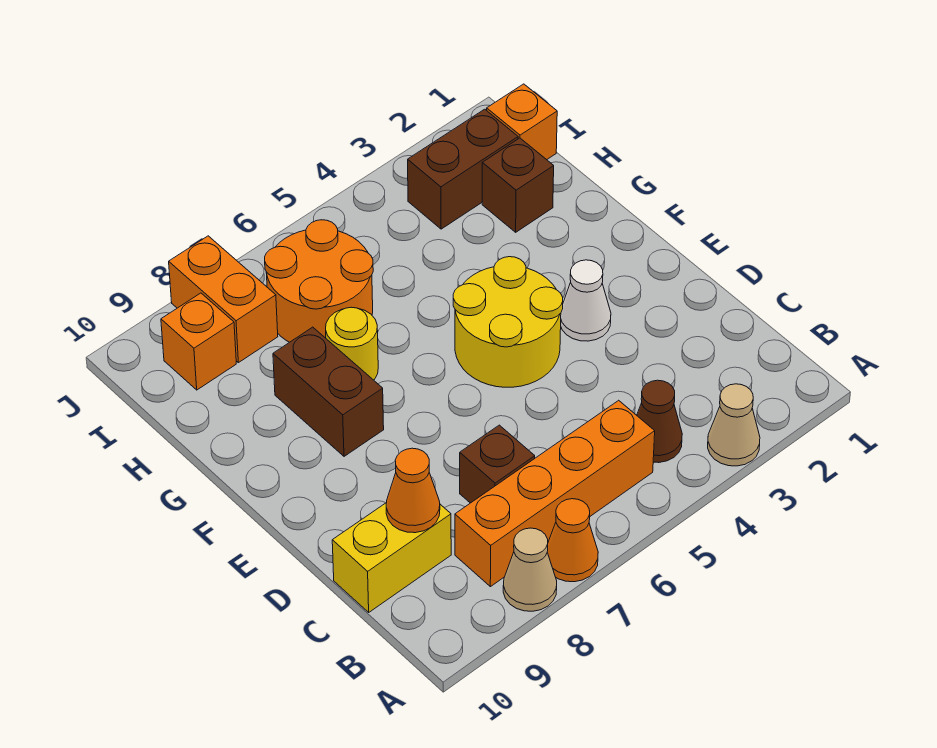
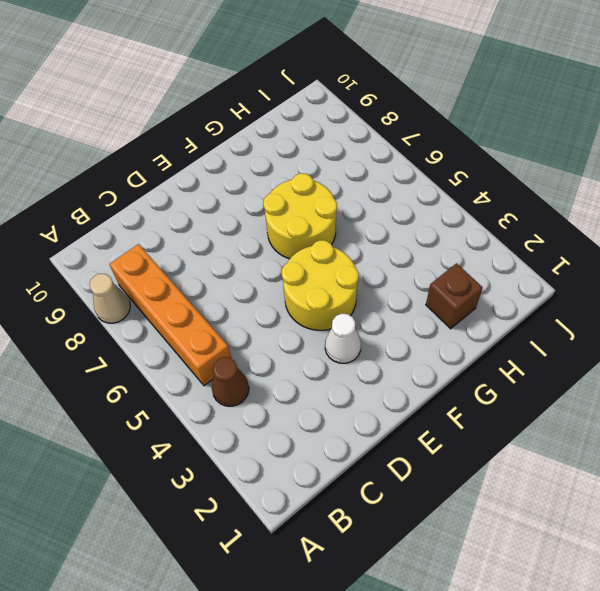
yellow 2x2 round brick [263,173,337,259] -> yellow 1x1 round brick [326,307,378,380]
none -> tan 1x1 cone [708,384,760,466]
none -> orange 1x1 cone [547,499,598,582]
none -> brown 1x1 brick [460,425,535,503]

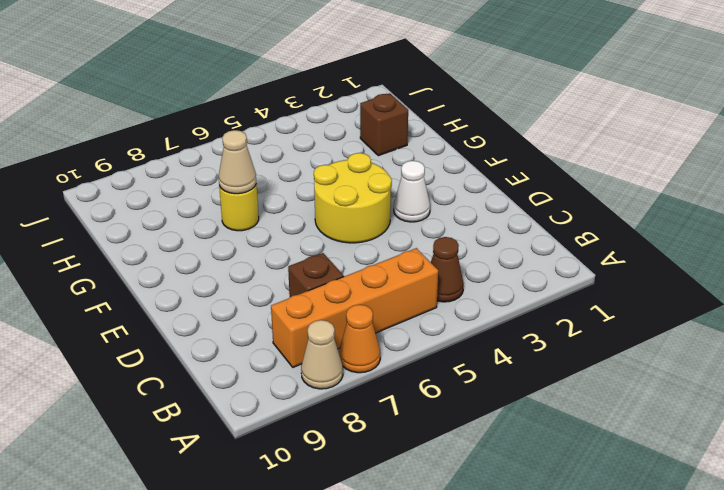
tan 1x1 cone [219,130,256,194] -> tan 1x1 cone moved to [708,384,760,466]
none -> yellow 1x2 brick [332,503,451,612]
none -> brown 1x2 brick [273,327,384,456]
none -> orange 2x2 round brick [265,220,373,342]

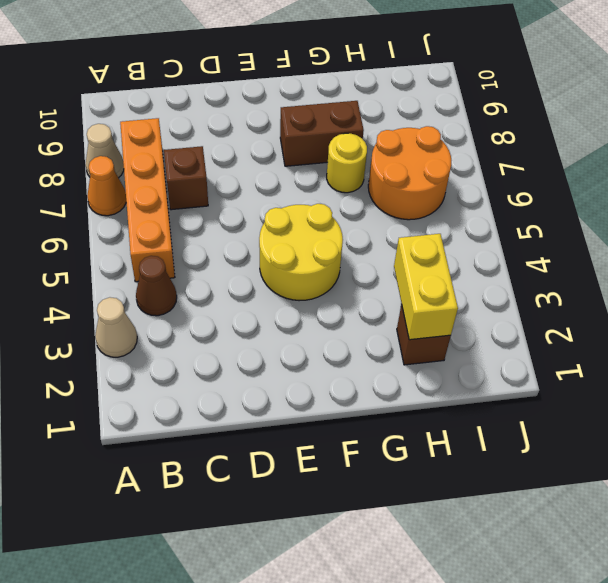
yellow 1x2 brick [394,234,458,340] -> yellow 1x2 brick moved to [332,503,451,612]
none -> white 1x1 cone [561,260,611,341]
none -> orange 1x1 brick [487,84,557,160]
none -> brown 1x2 brick [408,109,518,229]

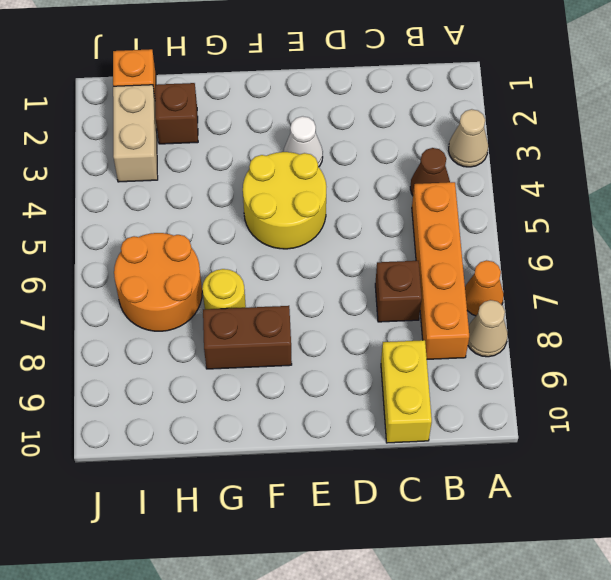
tan 1x2 brick [113,85,158,182] -> brown 1x2 brick [408,109,518,229]
none -> orange 1x2 brick [169,236,278,363]
none -> orange 1x1 brick [161,293,236,390]
none -> orange 1x1 cone [386,448,440,533]

